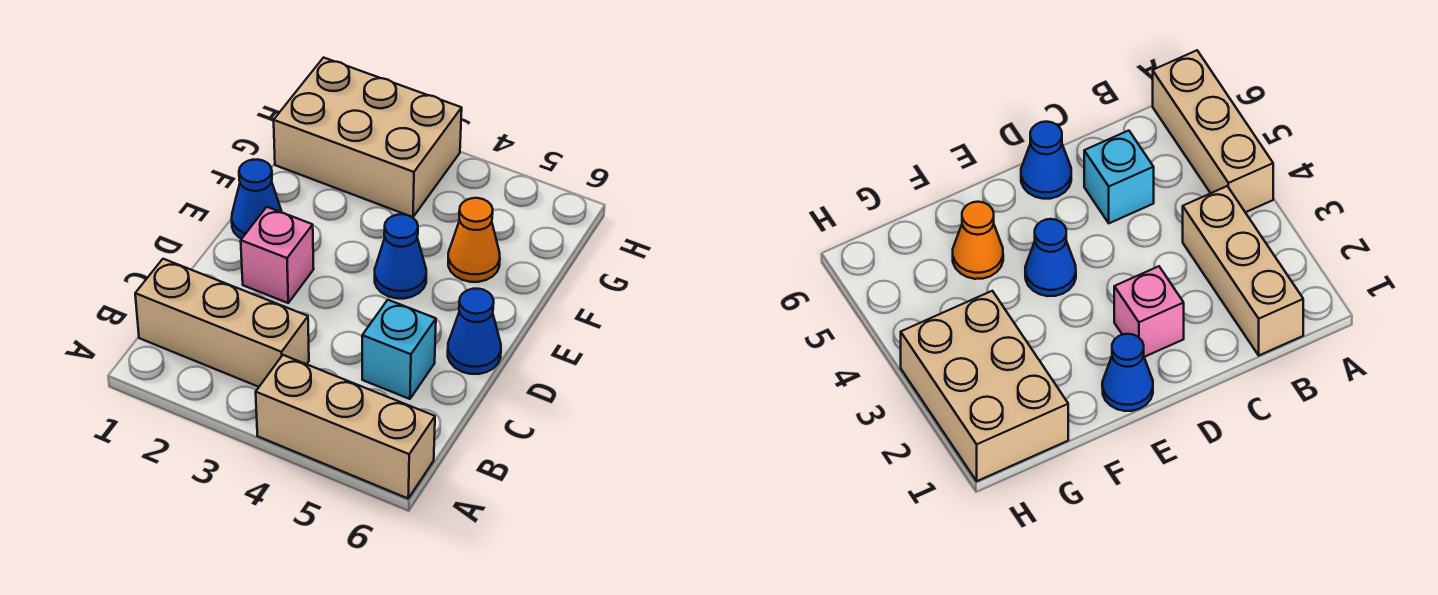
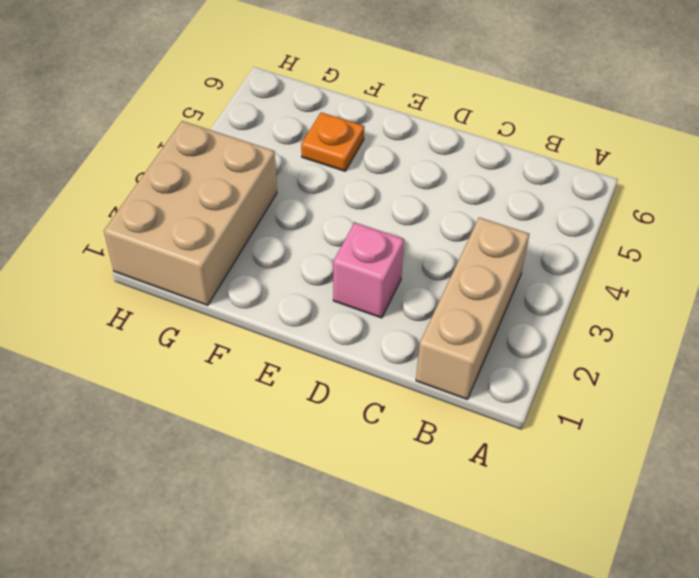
orange 1x1 plate [301,112,364,171] -> orange 1x1 cone [448,198,500,282]
none -> tan 1x3 brick [256,355,435,498]
none -> cyan 1x1 brick [362,300,436,399]

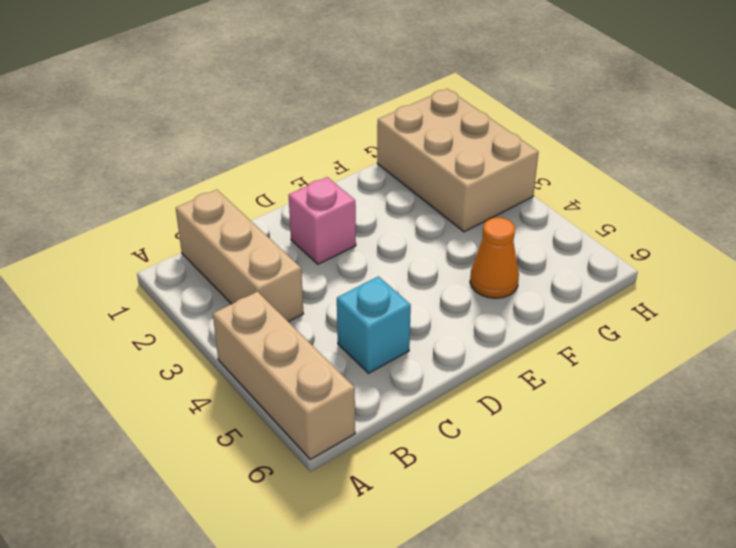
none -> blue 1x1 cone [448,289,501,374]
none -> blue 1x1 cone [232,159,282,239]

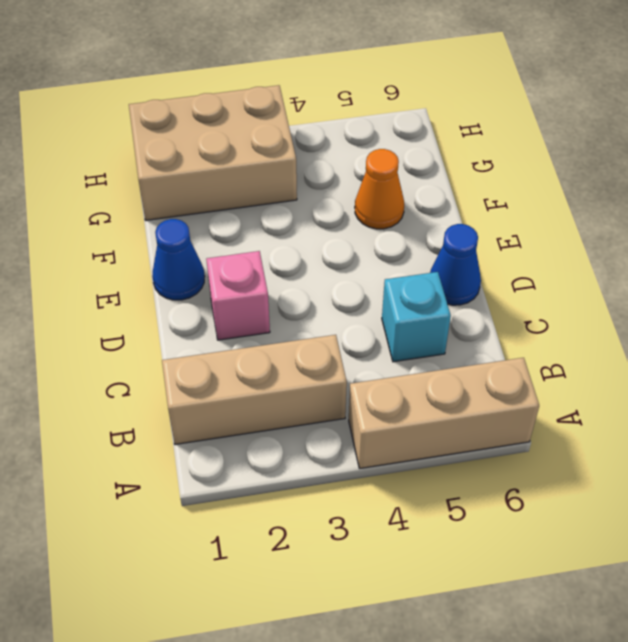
none -> blue 1x1 cone [375,214,426,299]

